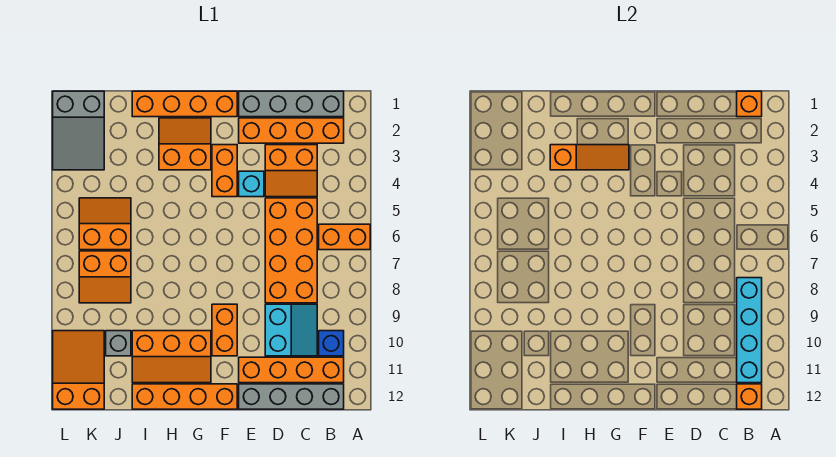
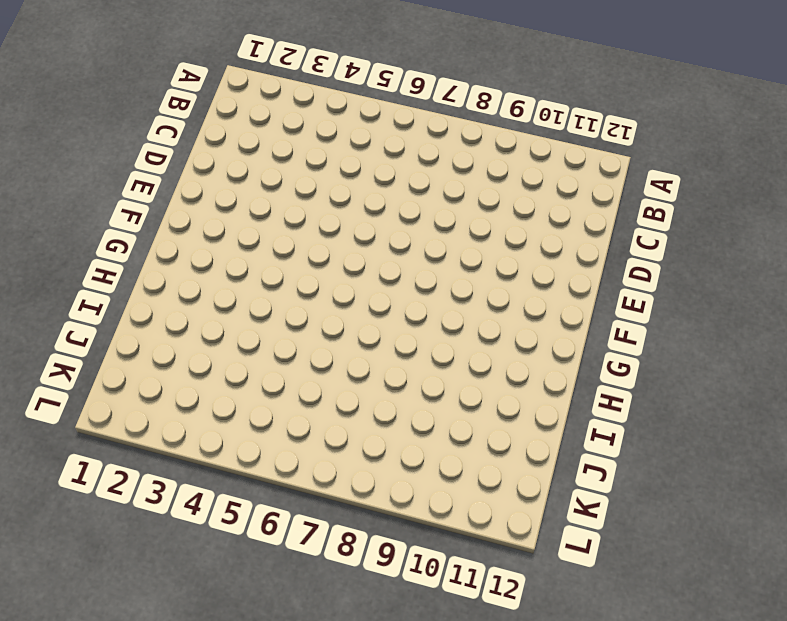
none -> orange 1x2 brick [319,224,370,250]
none -> grey 1x4 brick [239,91,344,117]
none -> orange 1x4 brick [239,118,344,143]

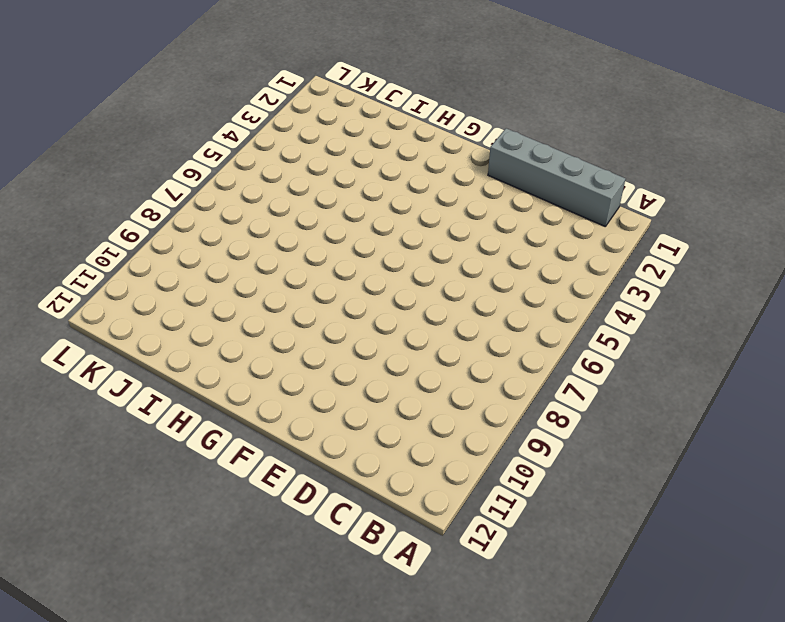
none -> orange 1x2 brick [319,224,370,250]
none -> orange 1x4 brick [239,118,344,143]
none -> blue 1x1 brick [319,331,344,356]

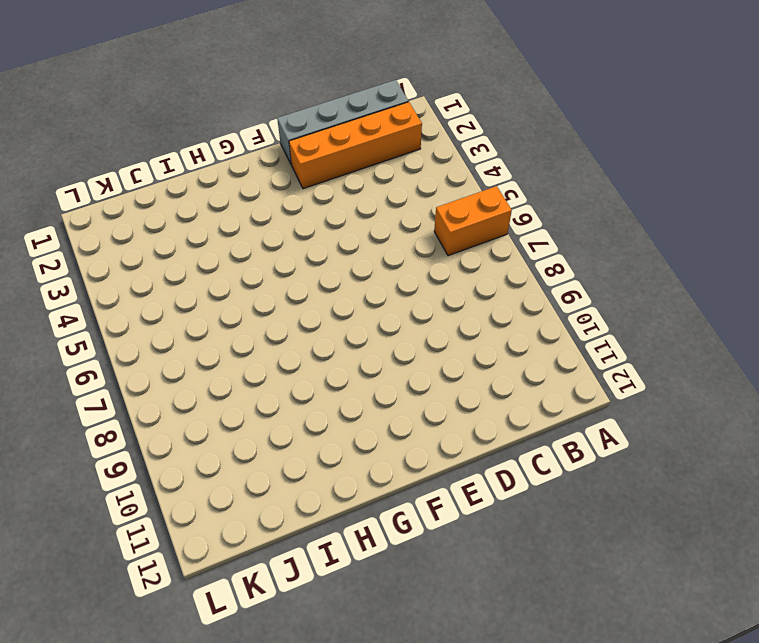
none -> blue 1x1 brick [319,331,344,356]
none -> orange 1x4 brick [239,357,344,383]
none -> grey 1x4 brick [239,384,344,409]

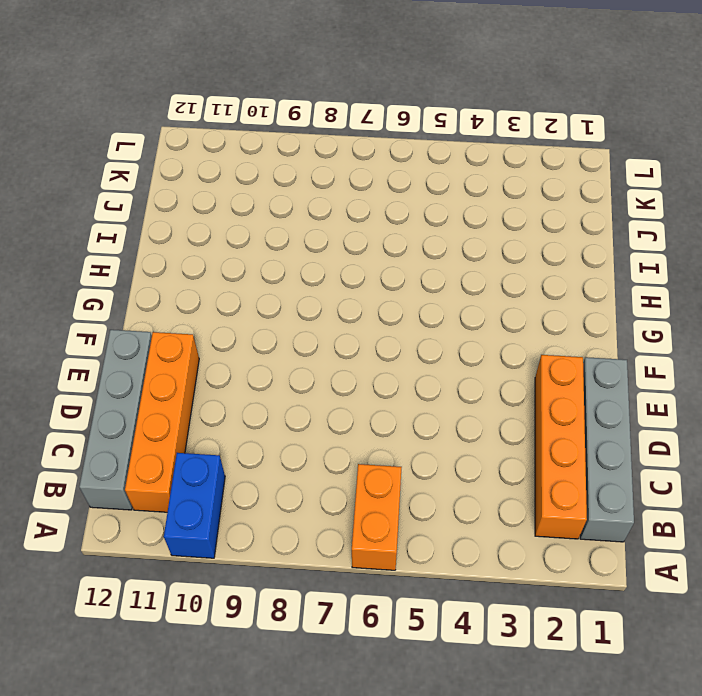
blue 1x2 brick [164,453,225,558] -> blue 1x1 brick [319,331,344,356]
none -> orange 2x2 slope [265,145,317,197]
none -> orange 2x4 brick [265,198,317,303]
none -> cyan 2x2 slope [265,304,317,356]

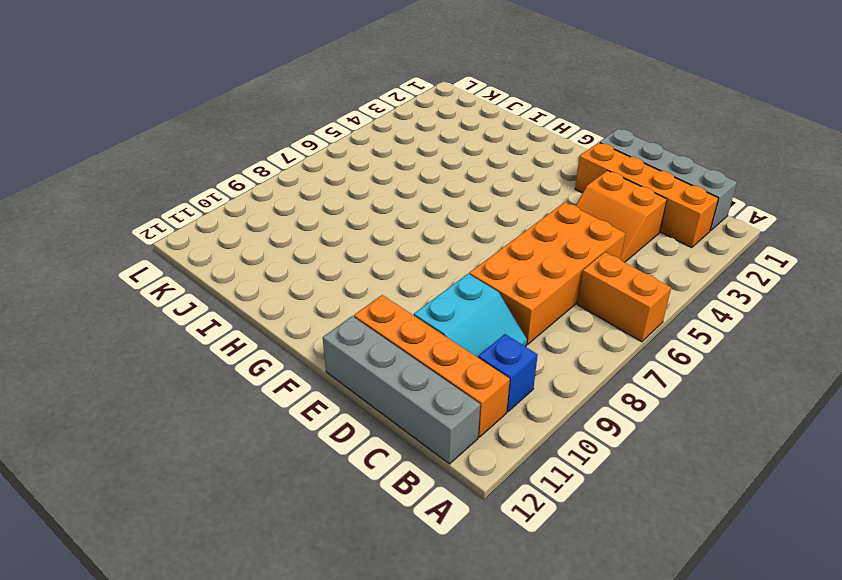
none -> cyan 1x1 brick [239,171,264,197]
none -> orange 1x4 brick [132,91,237,117]
none -> orange 1x2 brick [212,145,237,197]

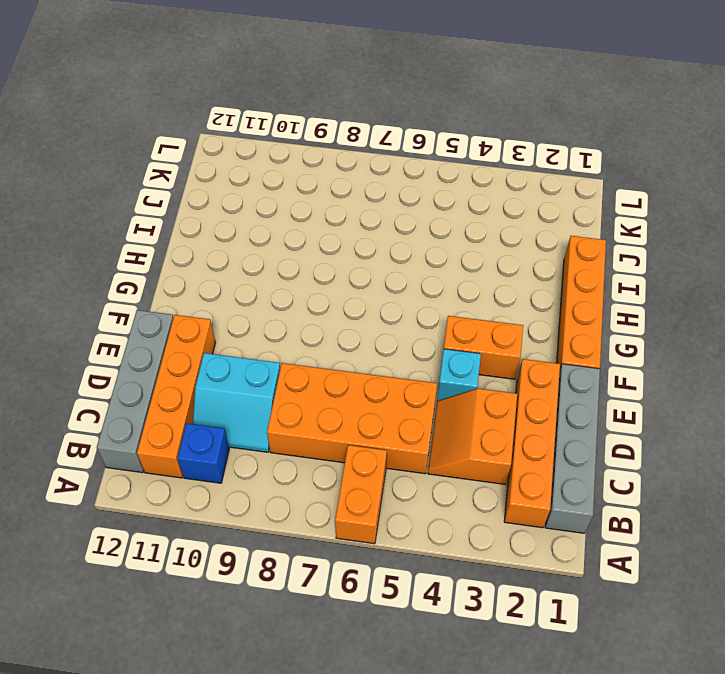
none -> orange 1x2 brick [212,304,237,356]
none -> orange 1x4 brick [132,384,237,409]
none -> orange 2x2 slope [159,118,211,170]

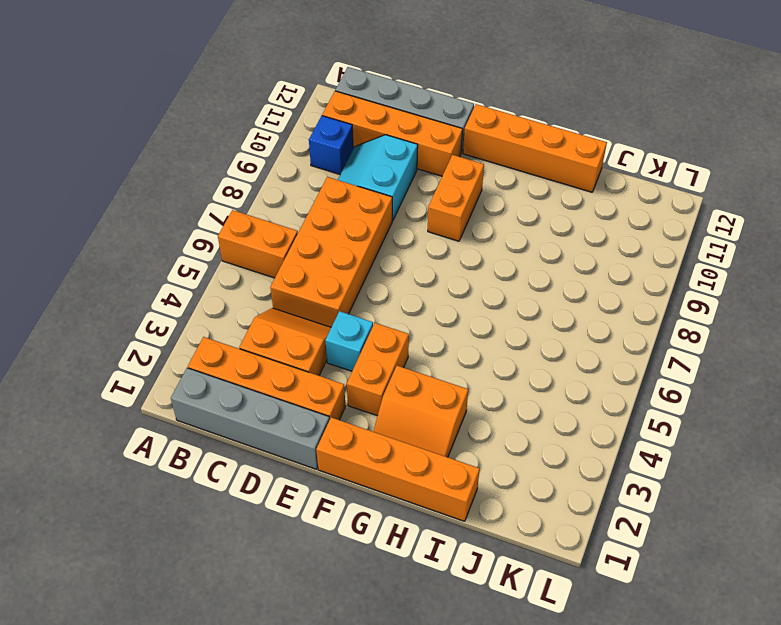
none -> orange 2x3 slope [132,331,211,383]
none -> orange 2x2 slope [79,198,131,250]
none -> orange 2x2 slope [79,251,131,303]

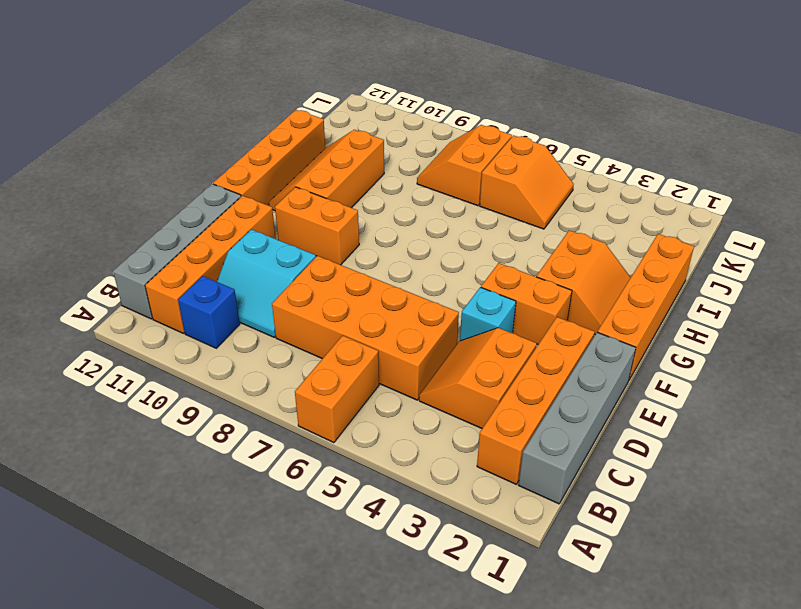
none -> grey 1x1 brick [106,331,131,356]
none -> grey 2x3 slope [53,91,104,170]
none -> orange 2x3 slope [53,331,104,409]

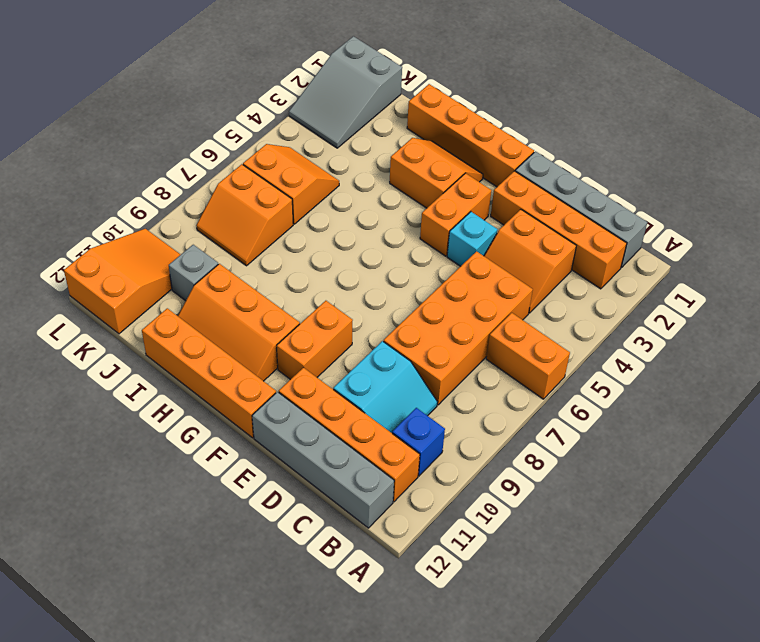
none -> orange 1x1 brick [737,91,762,117]
none -> cyan 1x4 brick [737,278,762,383]
none -> orange 1x1 brick [737,384,762,409]

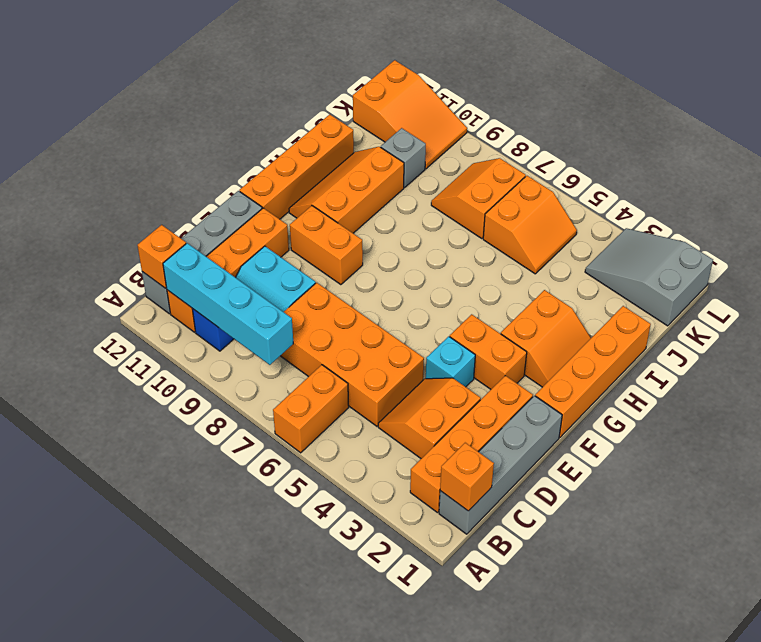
none -> orange 1x3 slope [550,145,629,170]

